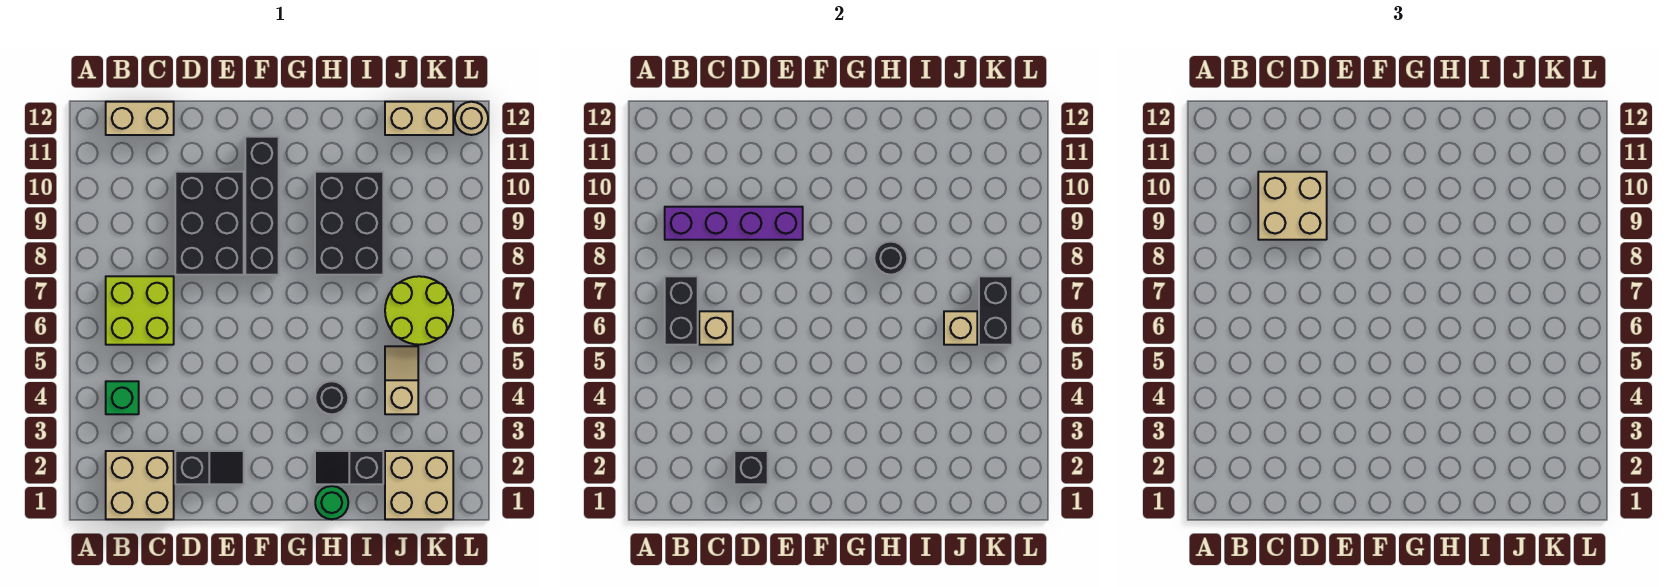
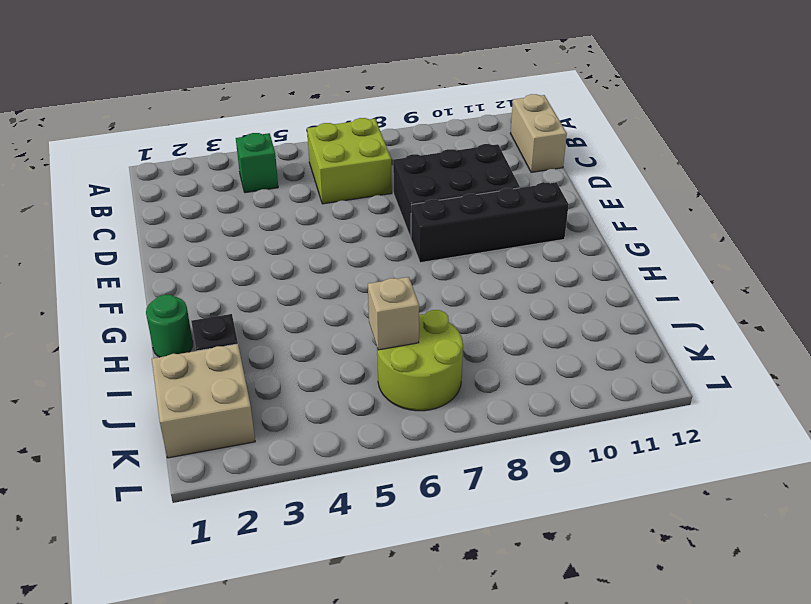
none -> tan 2x2 brick [106,451,174,519]
none -> black 1x2 slope [175,451,244,484]
none -> black 1x1 round brick [315,381,348,414]

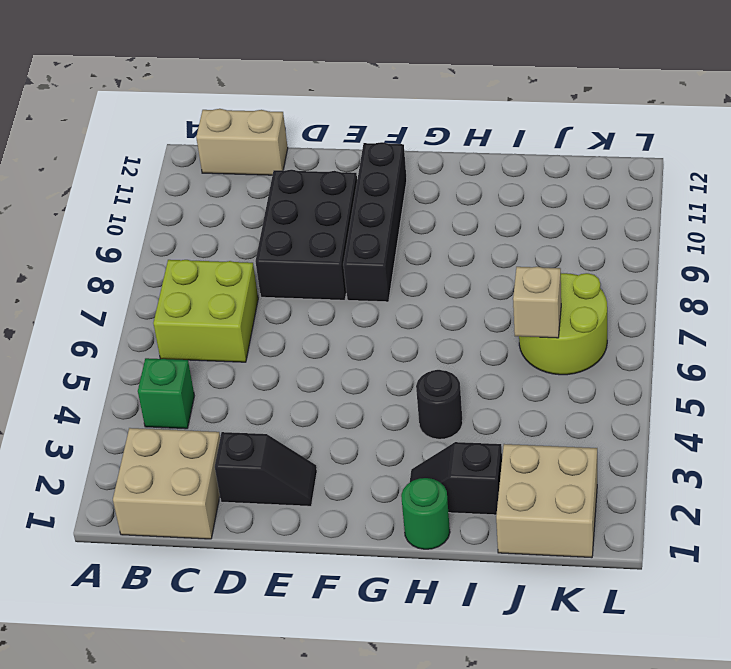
none -> black 2x3 brick [315,172,383,275]
none -> tan 1x2 slope [385,346,418,414]
none -> tan 1x2 brick [385,102,453,135]

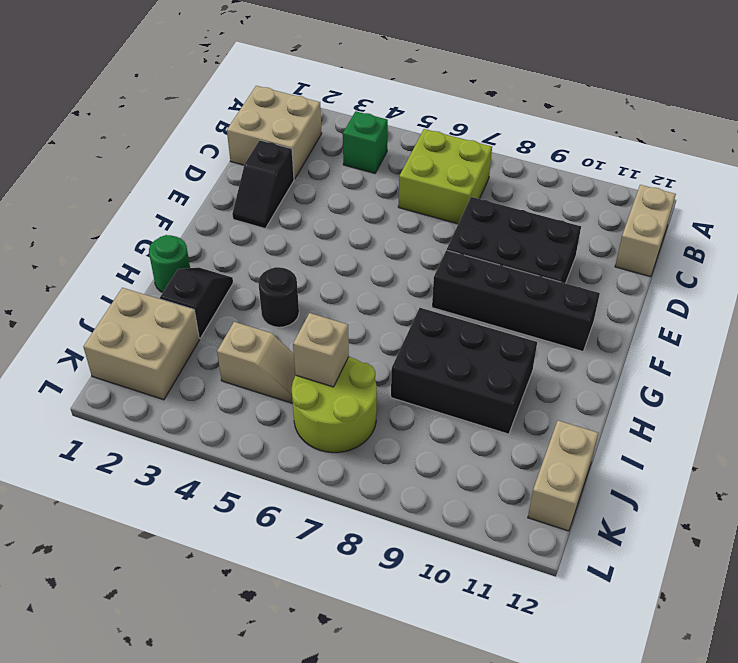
none -> tan 1x1 round brick [455,102,488,135]
none -> black 1x2 brick [665,276,698,345]
none -> purple 1x4 brick [665,207,803,240]

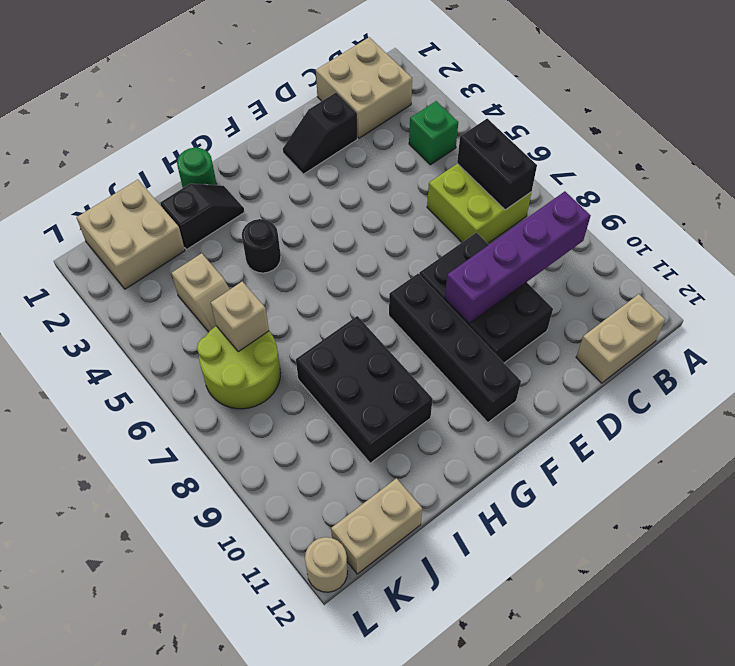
none -> tan 1x1 brick [699,311,733,345]
none -> black 1x1 brick [734,451,768,484]
none -> black 1x1 round brick [874,242,907,275]

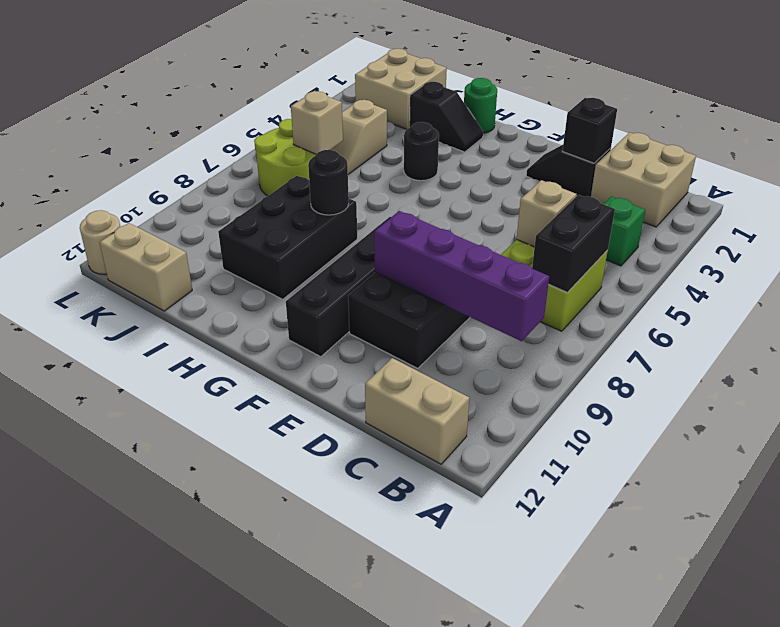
none -> black 1x2 brick [979,276,1012,345]
none -> tan 2x2 brick [1258,172,1327,240]

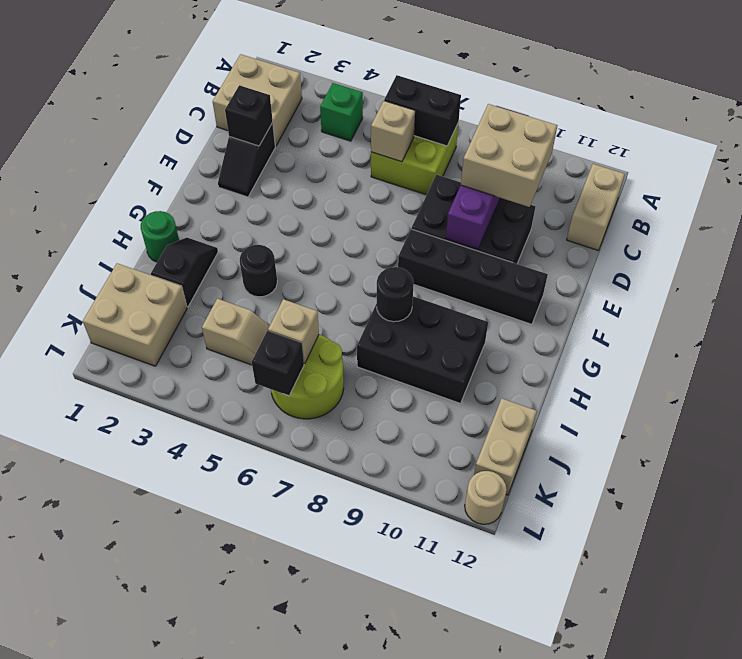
black 1x1 brick [252,331,304,396] -> black 1x2 brick [979,276,1012,345]

